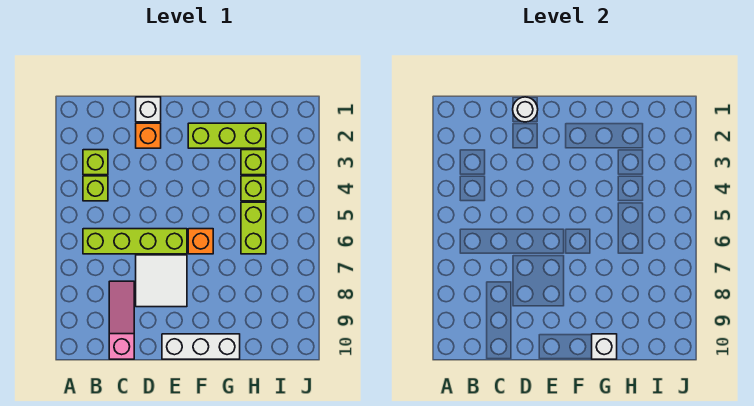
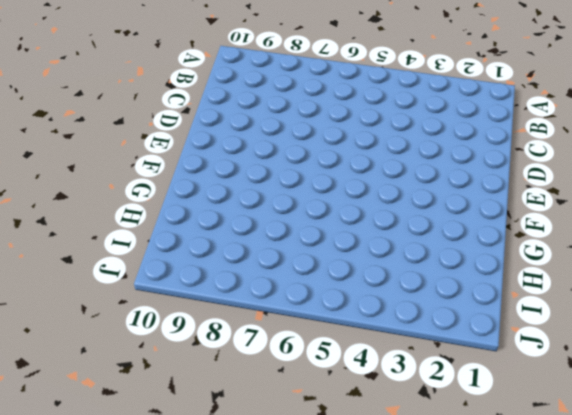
none -> lime 1x1 brick [83,150,108,175]
none -> lime 1x1 brick [83,176,108,201]
none -> lime 1x4 brick [83,229,187,254]

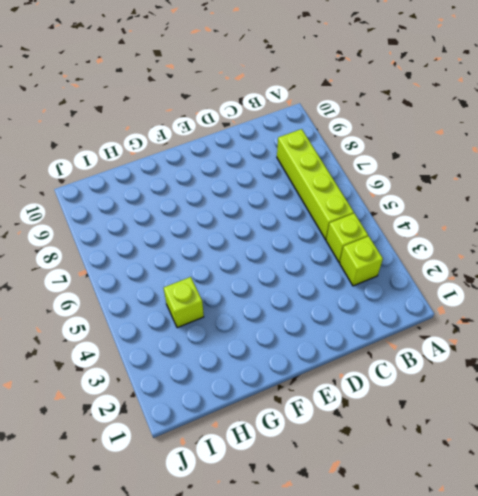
lime 1x4 brick [277,129,354,240] -> lime 1x4 brick turned to [83,229,187,254]
none -> pink 1x3 slope [109,281,134,359]
none -> white 1x1 brick [136,97,161,122]
none -> orange 1x1 brick [136,123,161,148]

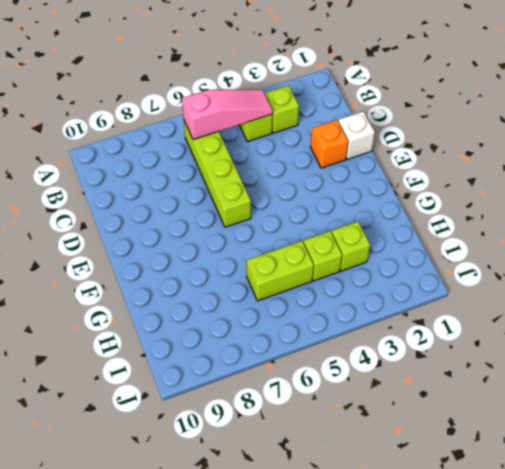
pink 1x3 slope [182,90,273,140] -> pink 1x3 slope moved to [109,281,134,359]
none -> white 2x2 tile [136,255,187,307]
none -> white 1x3 brick [162,334,240,359]
none -> lime 1x3 brick [188,123,266,148]

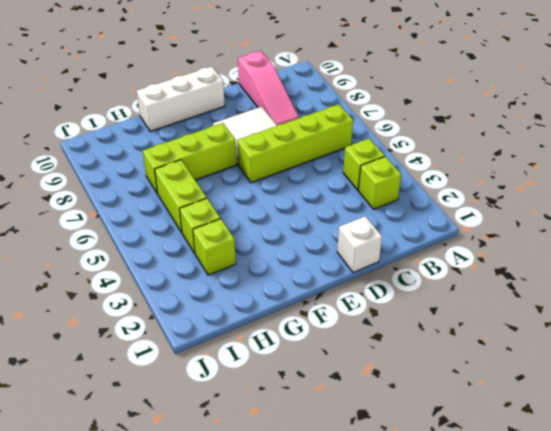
lime 1x3 brick [143,123,236,194] -> lime 1x3 brick moved to [188,123,266,148]
none -> orange 1x1 brick [136,123,161,148]
none -> orange 1x1 brick [188,229,213,254]
none -> white 1x1 round brick [513,97,538,122]

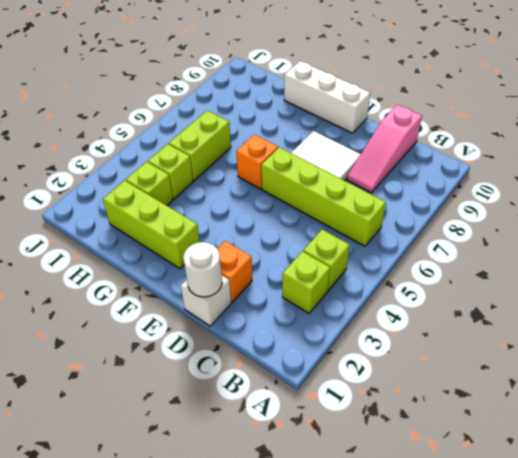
none -> white 1x1 brick [592,334,617,359]

